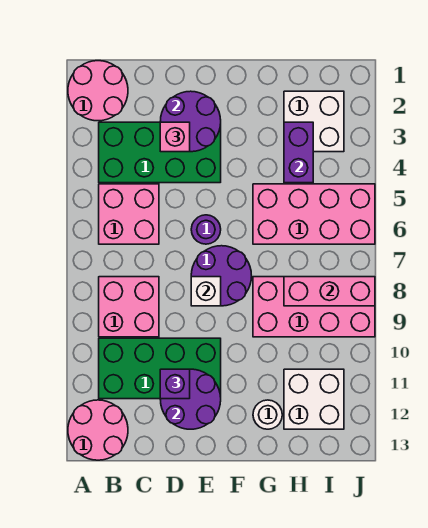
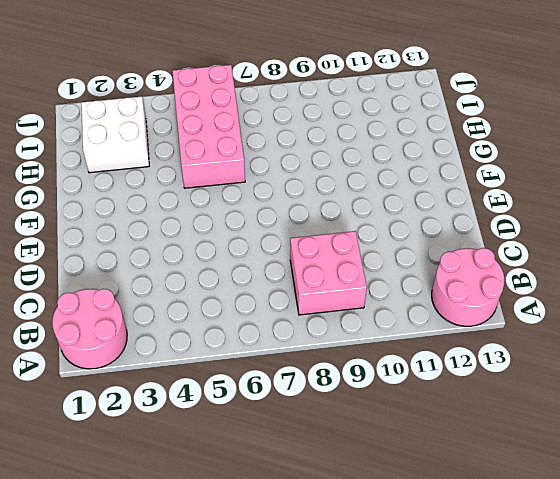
none -> green 2x4 brick [99,122,221,183]
none -> pink 2x2 brick [99,184,159,244]
none -> green 2x4 brick [99,338,221,399]

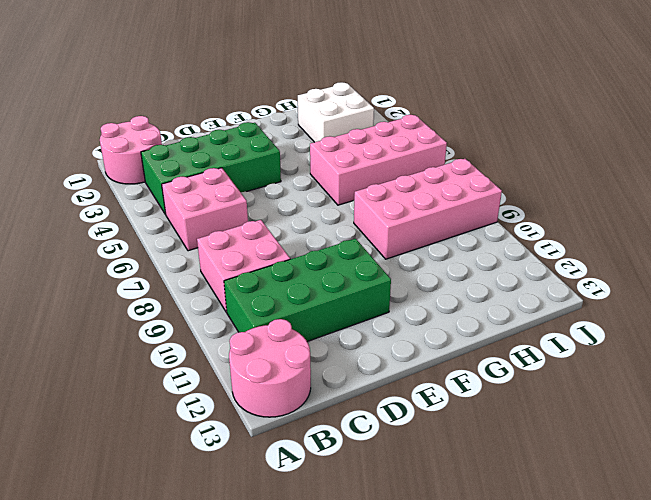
none -> purple 1x1 round brick [191,215,221,244]
none -> purple 2x2 round brick [191,246,252,306]
none -> white 1x1 round brick [253,400,282,429]

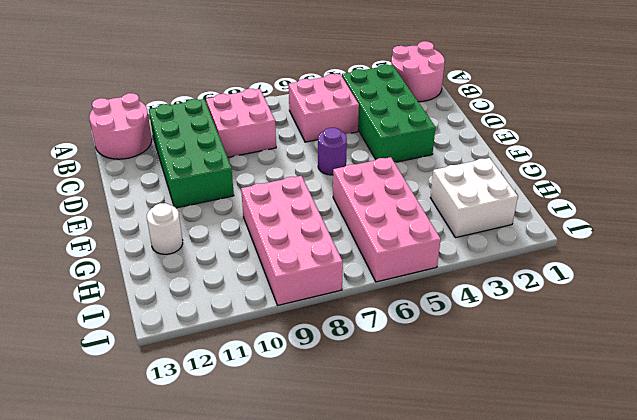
none -> purple 2x2 round brick [191,246,252,306]
none -> white 2x2 brick [284,369,344,429]
none -> purple 2x2 round brick [160,91,221,152]

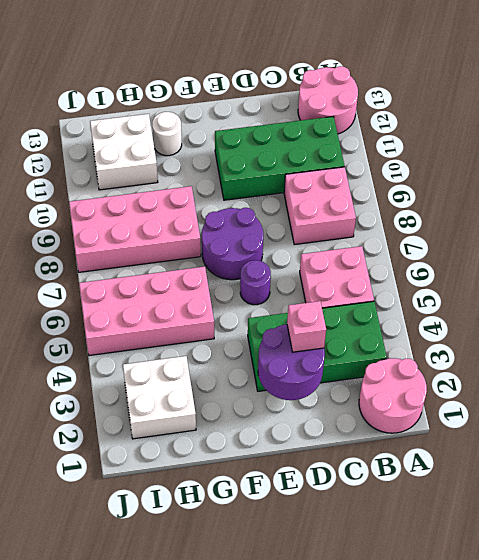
none -> purple 2x2 round brick [160,369,221,429]
none -> white 1x1 brick [191,277,221,306]
none -> purple 1x2 brick [284,122,313,183]

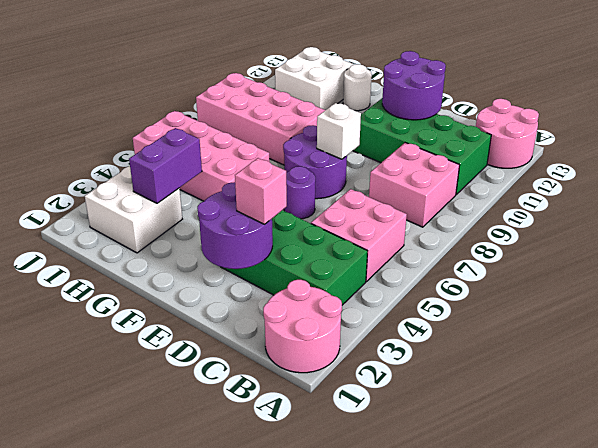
none -> pink 1x3 brick [284,277,375,306]
none -> purple 1x1 brick [160,369,190,399]

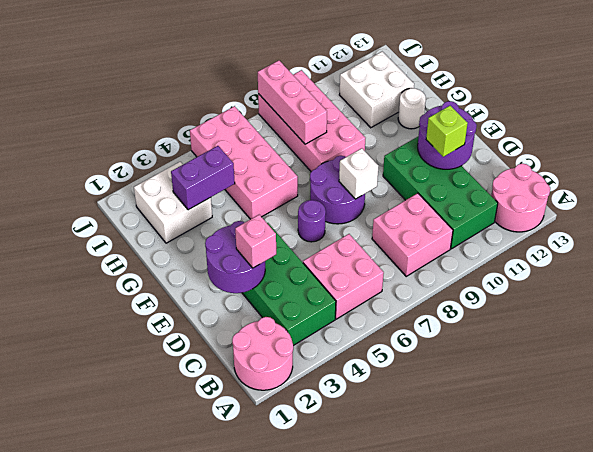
lime 1x1 brick [426,106,468,157] -> purple 1x1 brick [160,369,190,399]

